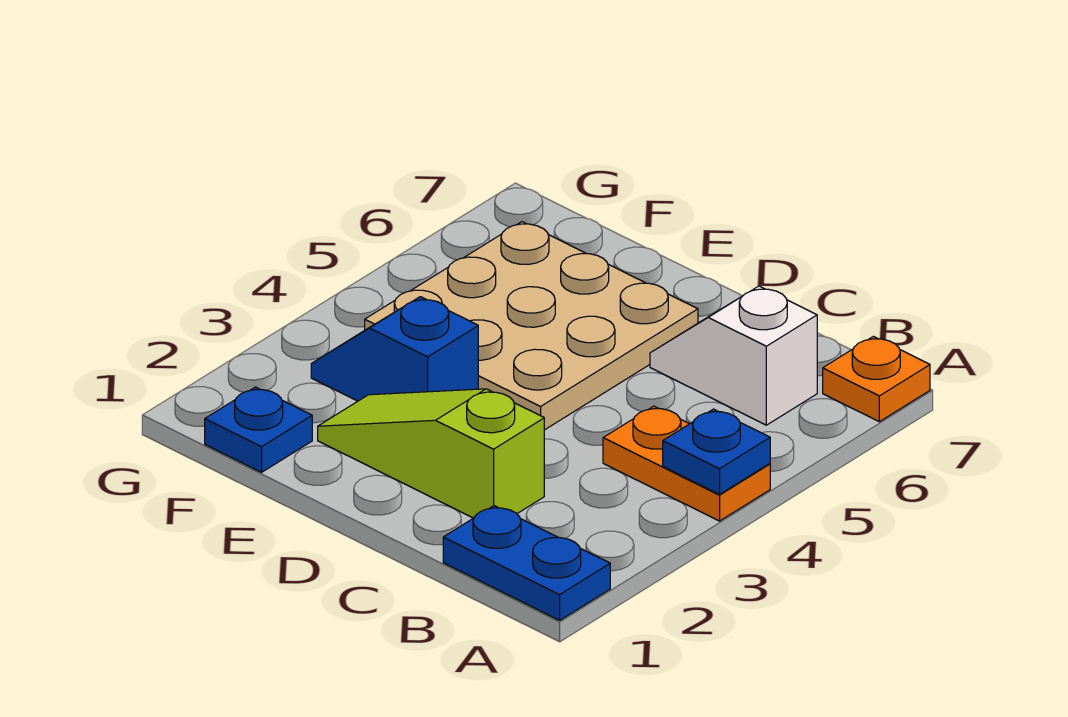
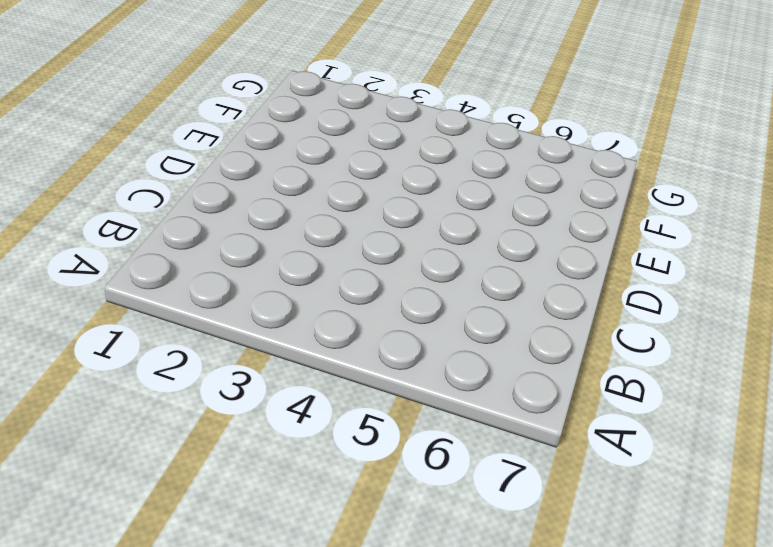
none -> blue 1x2 plate [443,506,610,620]
none -> orange 1x2 plate [603,406,770,521]

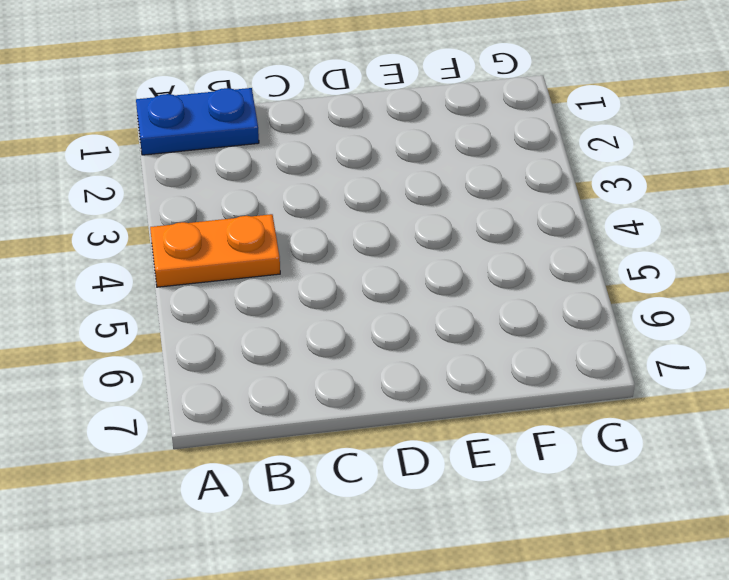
none -> orange 1x1 plate [823,336,930,422]
none -> white 1x2 slope [650,286,817,425]

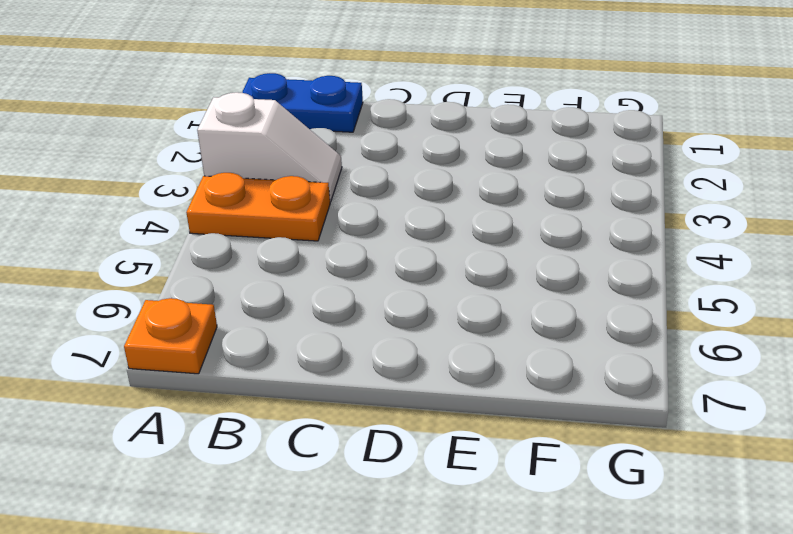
white 1x2 slope [197,92,342,202] -> white 1x2 slope moved to [650,286,817,425]
none -> lime 1x3 slope [318,389,544,518]
none -> tan 3x3 plate [365,222,698,430]

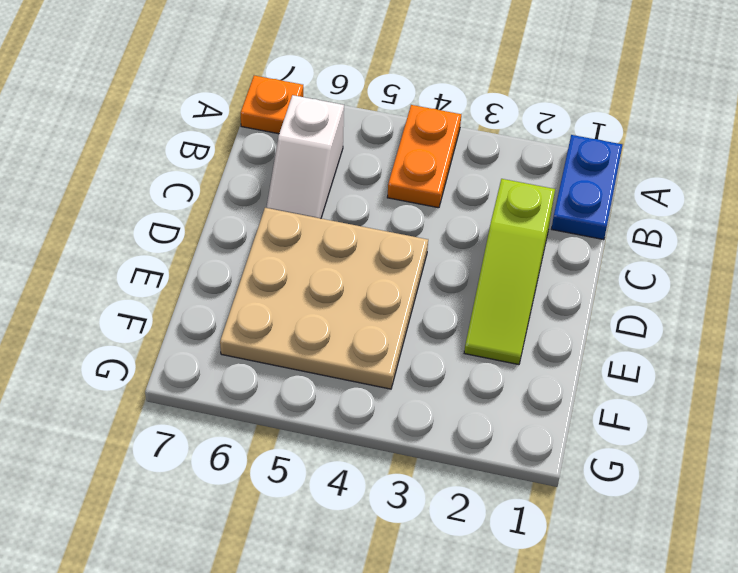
none -> blue 1x2 slope [311,297,478,401]
none -> blue 1x1 plate [205,387,312,472]

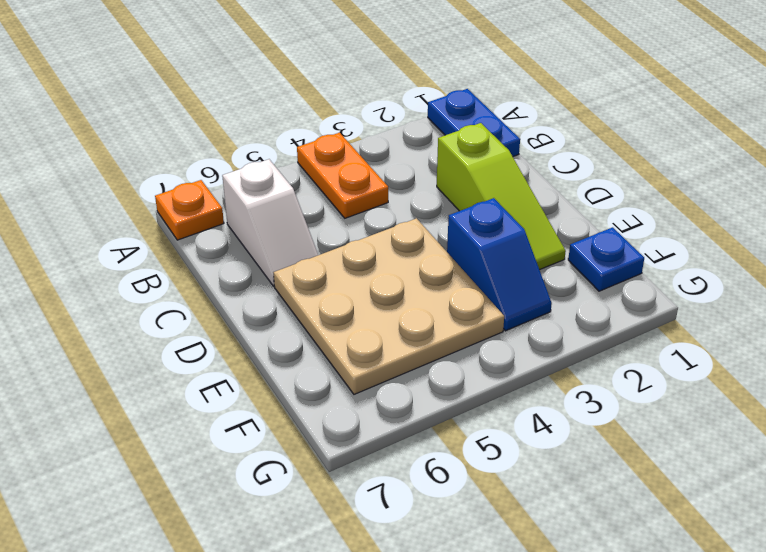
none -> blue 1x1 plate [663,409,770,494]

